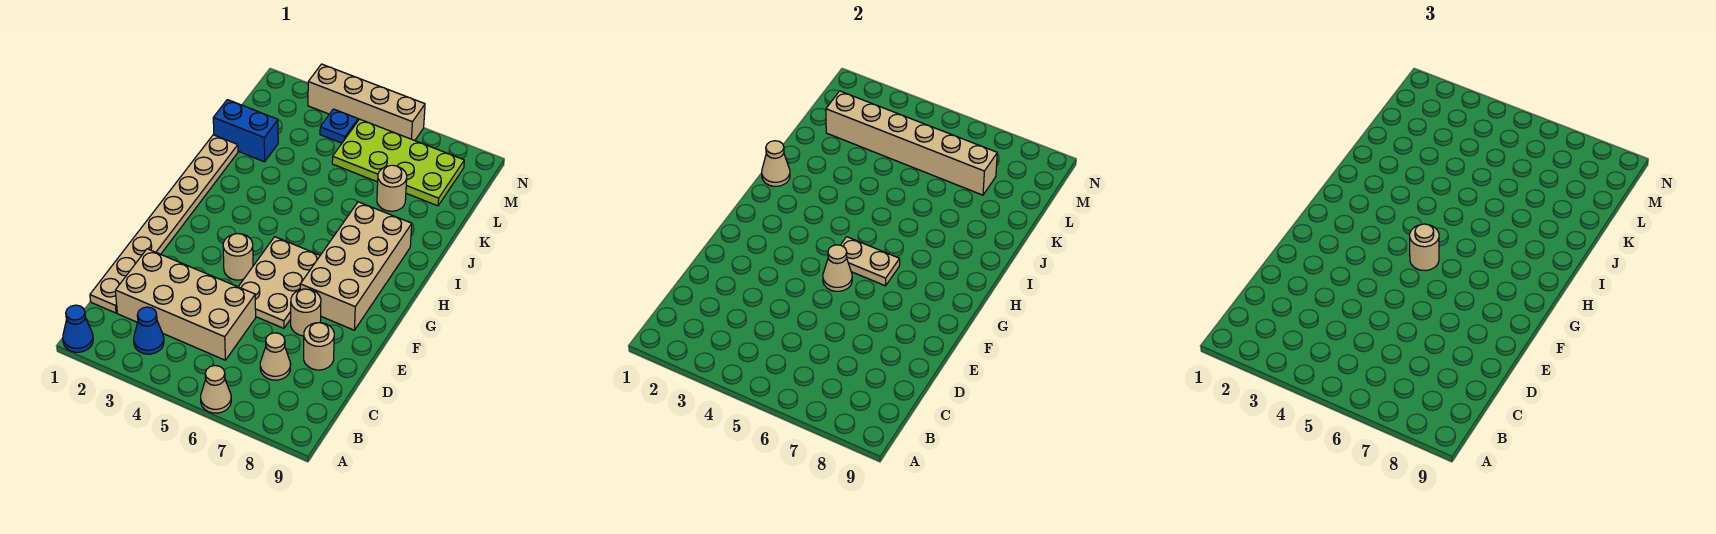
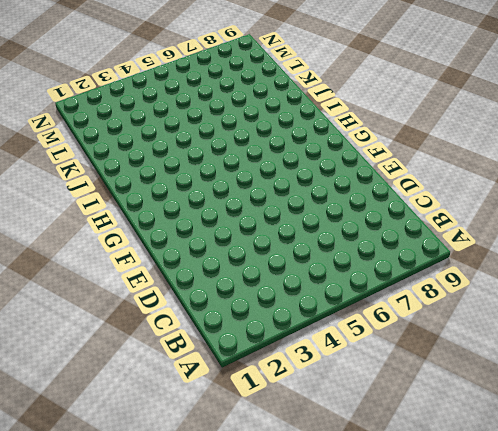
none -> blue 1x1 cone [63,305,93,352]
none -> tan 1x1 cone [201,366,231,413]
none -> blue 1x1 cone [134,307,164,354]

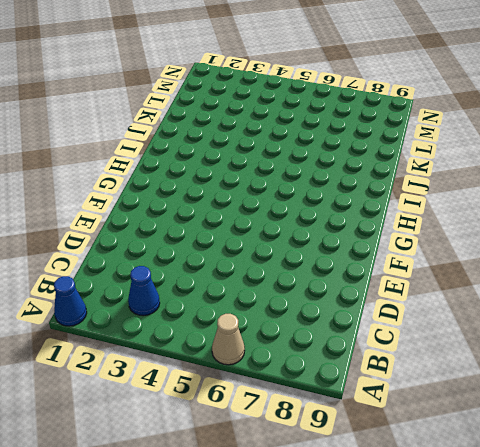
none -> tan 1x8 plate [90,135,238,313]
none -> tan 2x4 brick [115,249,256,360]
none -> tan 1x1 cone [260,333,291,380]

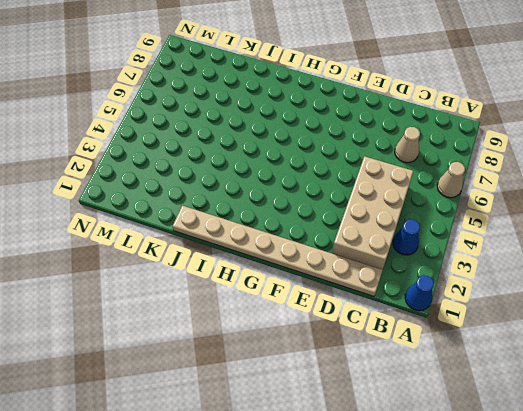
none -> tan 1x1 round brick [304,323,334,370]
none -> tan 2x3 plate [238,237,320,328]
none -> tan 1x1 round brick [291,289,321,336]

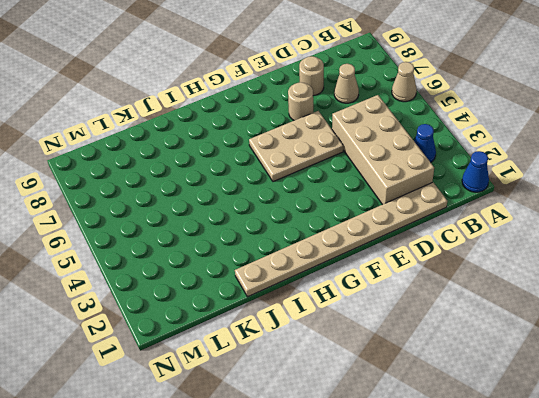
none -> tan 1x1 round brick [223,234,253,280]
none -> tan 2x4 brick [300,202,412,330]
none -> blue 1x2 brick [213,100,278,162]

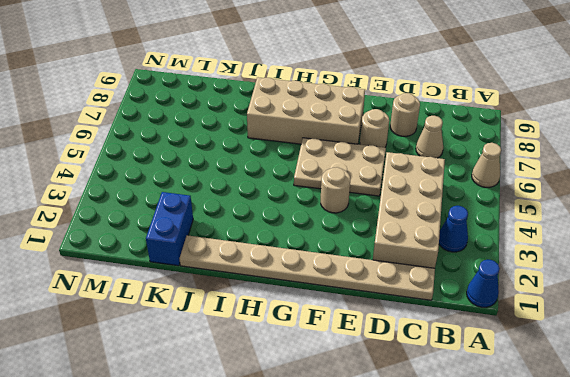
none -> tan 1x1 round brick [377,165,407,211]
none -> lime 2x4 plate [332,119,464,206]
none -> blue 1x1 plate [320,109,358,143]

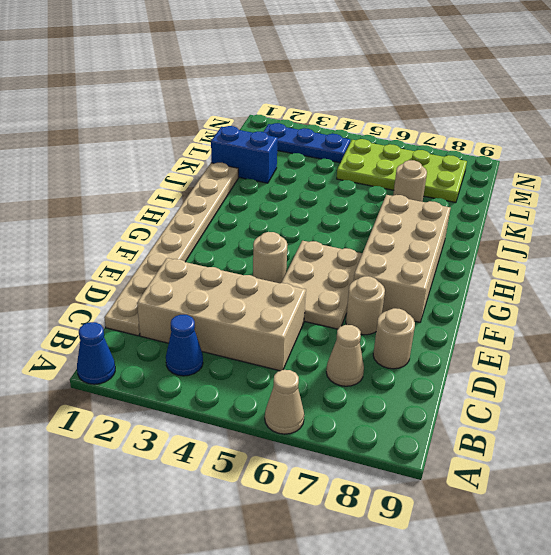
blue 1x3 plate [264,123,350,163] -> blue 1x1 plate [320,109,358,143]
none -> tan 1x4 brick [308,64,425,141]
none -> tan 1x1 cone [823,245,852,291]
none -> tan 1x2 plate [841,237,900,286]

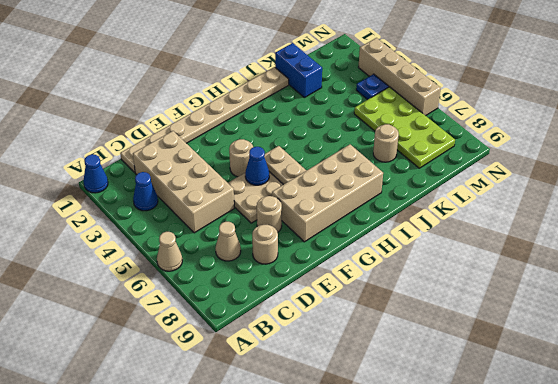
blue 1x1 cone [245,147,269,185] -> tan 1x1 cone [823,245,852,291]
none -> tan 1x1 cone [762,141,790,186]
none -> tan 1x6 brick [826,91,997,195]
none -> tan 1x1 round brick [1410,224,1439,271]

